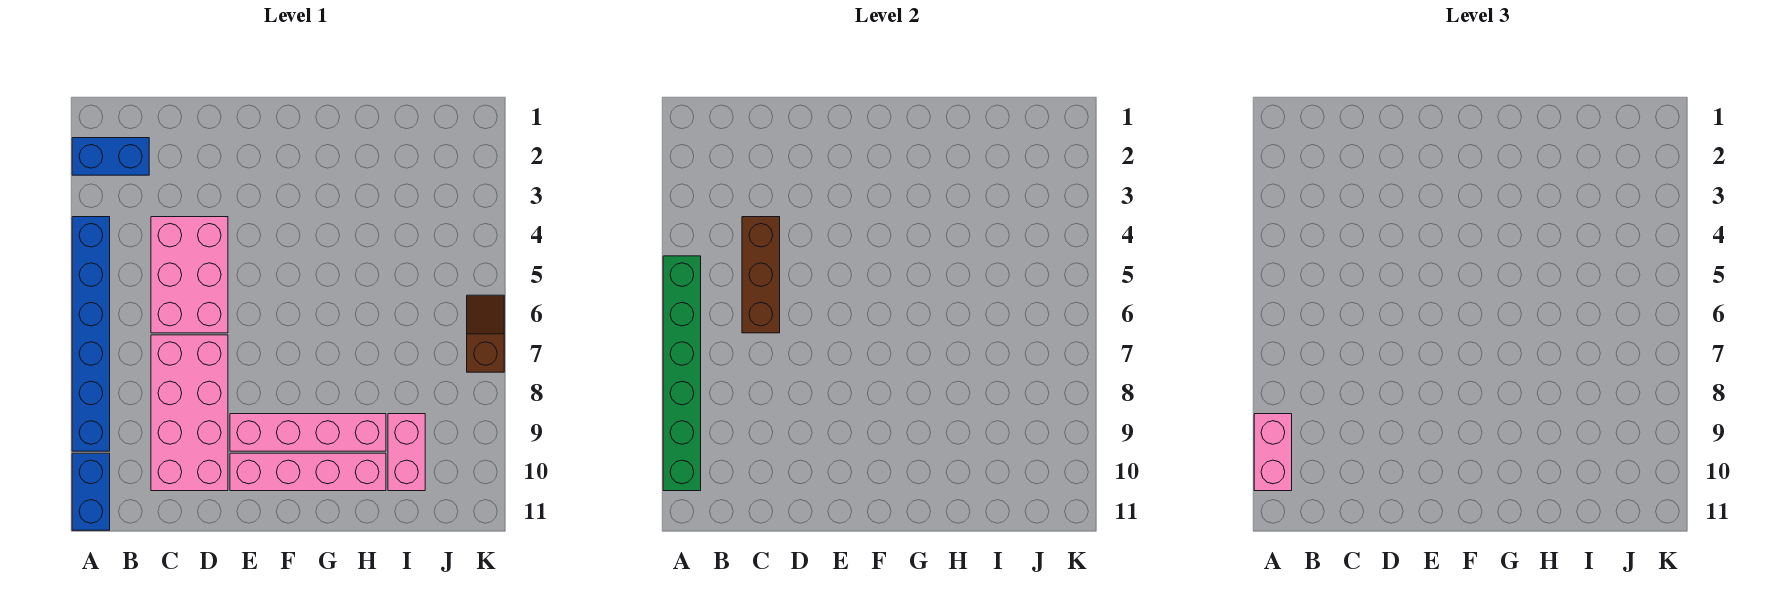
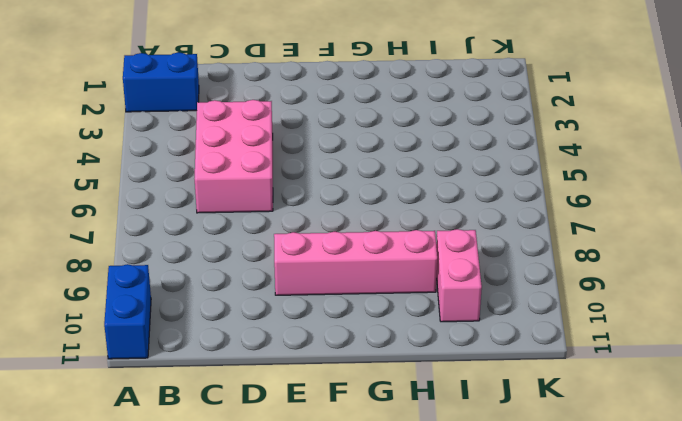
none -> blue 1x6 brick [72,217,110,451]
none -> pink 2x4 brick [151,335,228,491]
none -> pink 1x4 brick [230,453,386,491]

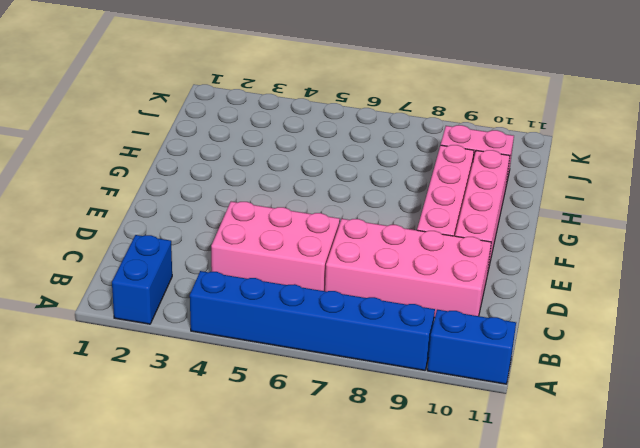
none -> brown 1x2 slope [467,295,504,372]
none -> green 1x6 brick [663,256,701,491]
none -> brown 1x3 brick [742,217,780,333]

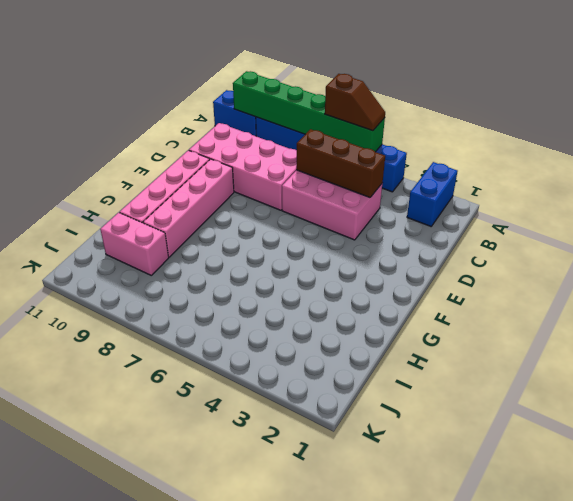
brown 1x2 slope [325,74,385,131] -> brown 1x2 slope moved to [467,295,504,372]
none -> pink 1x2 brick [1254,414,1292,491]

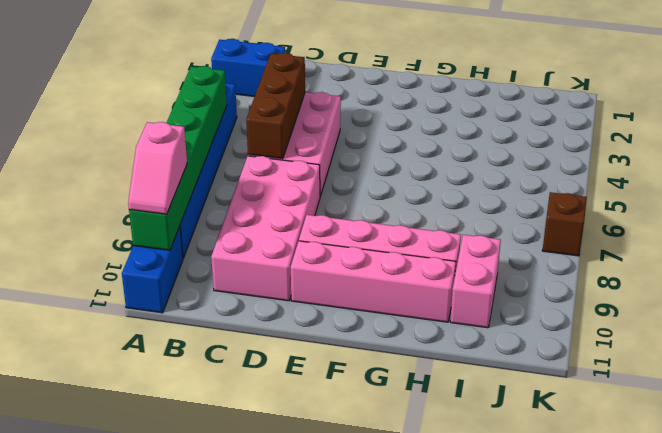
pink 1x2 slope [128,122,187,214] -> pink 1x2 brick [1254,414,1292,491]

